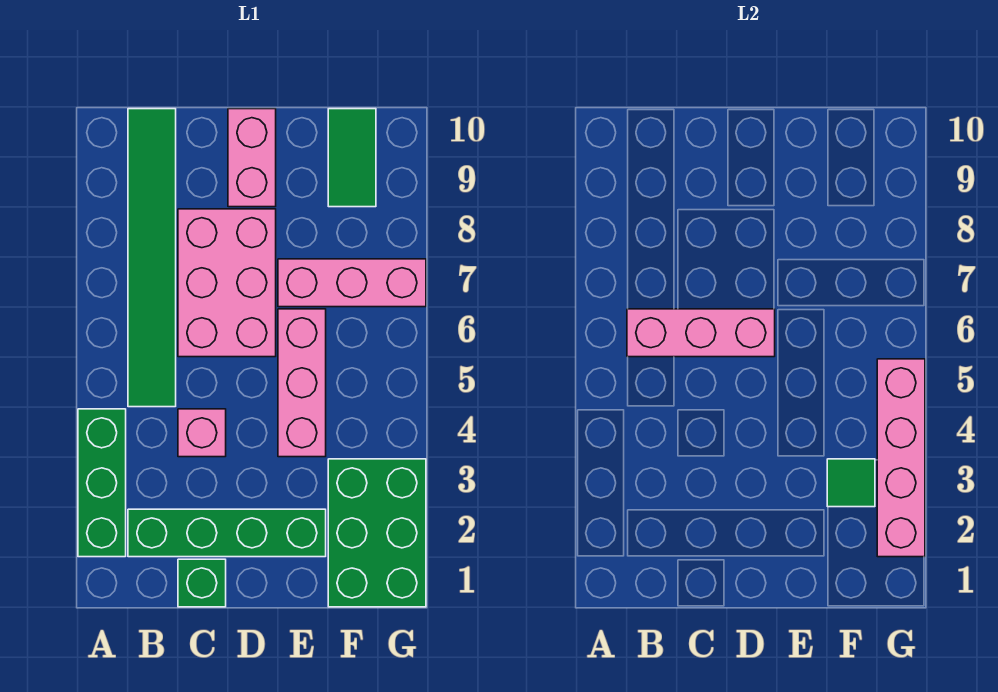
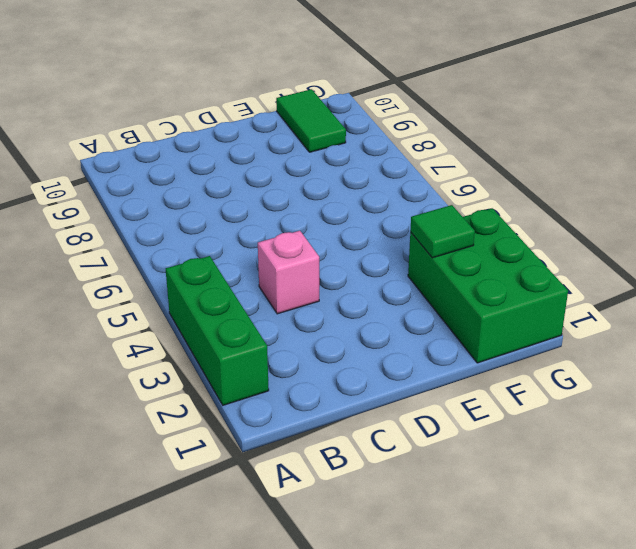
none -> green 1x4 brick [128,509,326,557]
none -> green 1x6 tile [128,109,176,407]
none -> green 1x1 brick [178,559,226,607]

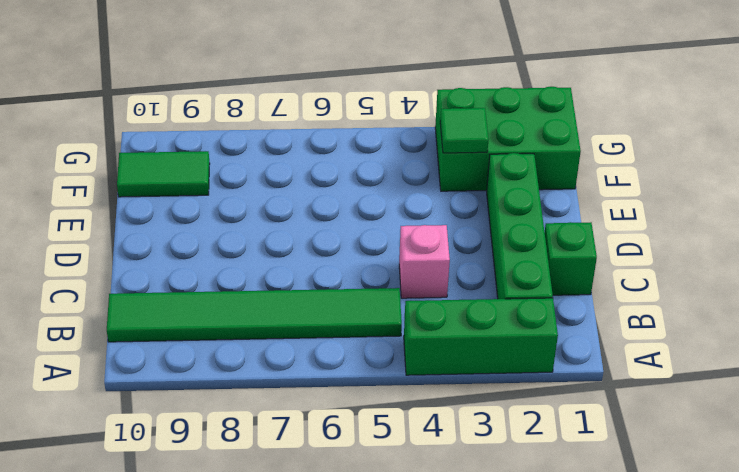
none -> pink 2x3 brick [178,209,276,357]
none -> pink 1x2 brick [228,109,276,207]
none -> pink 1x3 brick [278,309,326,457]

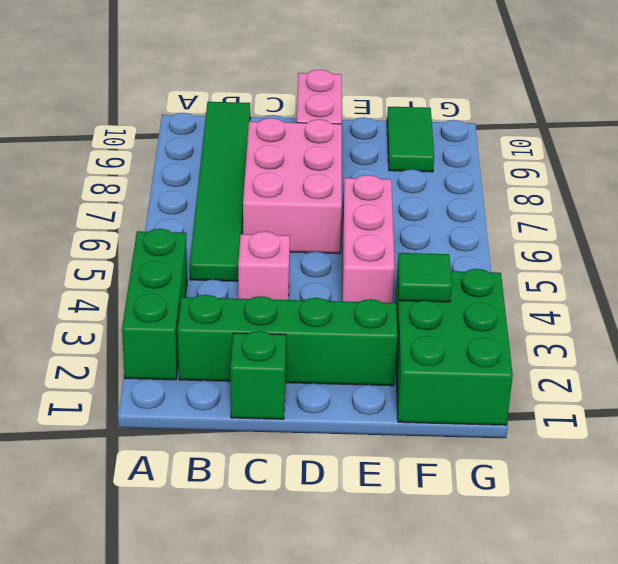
none -> pink 1x3 brick [278,259,426,307]
none -> pink 1x3 brick [627,309,775,357]
none -> pink 1x4 brick [877,359,925,557]

